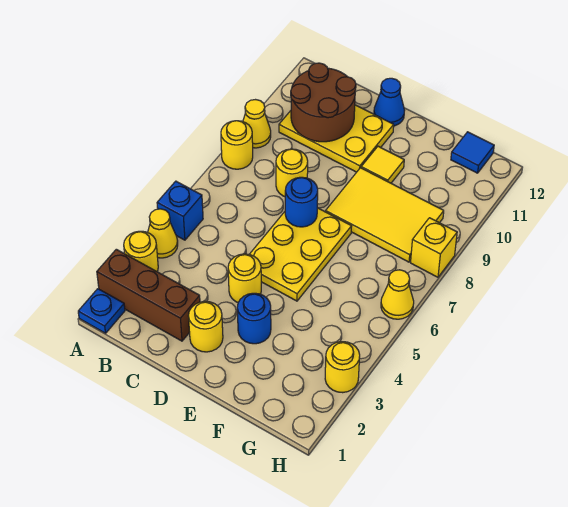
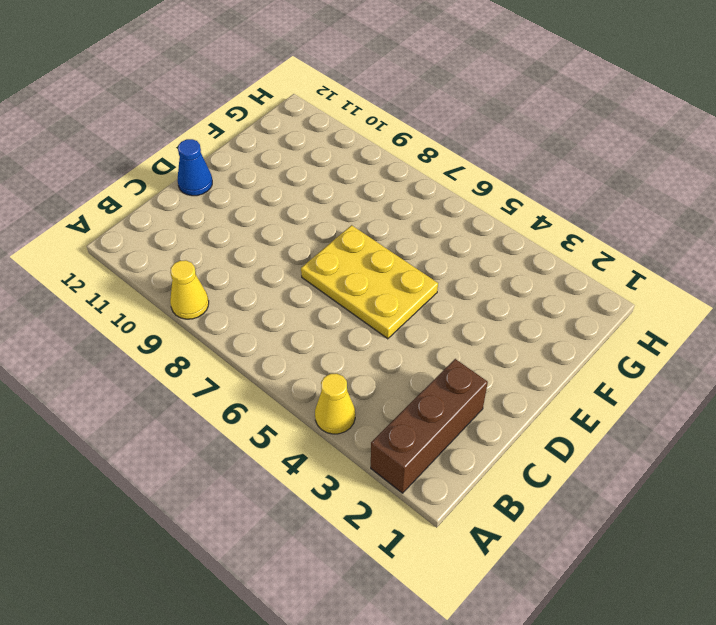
none -> blue 1x1 plate [78,289,125,333]
none -> yellow 1x1 round brick [124,231,158,272]
none -> blue 1x1 brick [157,181,203,240]

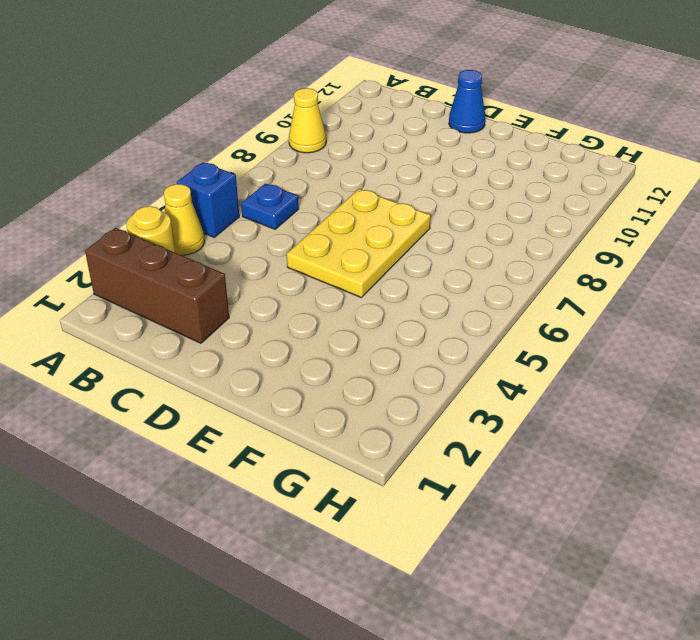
blue 1x1 plate [241,184,299,229] -> blue 1x1 plate moved to [78,289,125,333]
none -> yellow 1x1 round brick [221,121,253,169]
none -> yellow 2x3 plate [279,105,394,172]
none -> yellow 1x1 round brick [276,149,308,197]

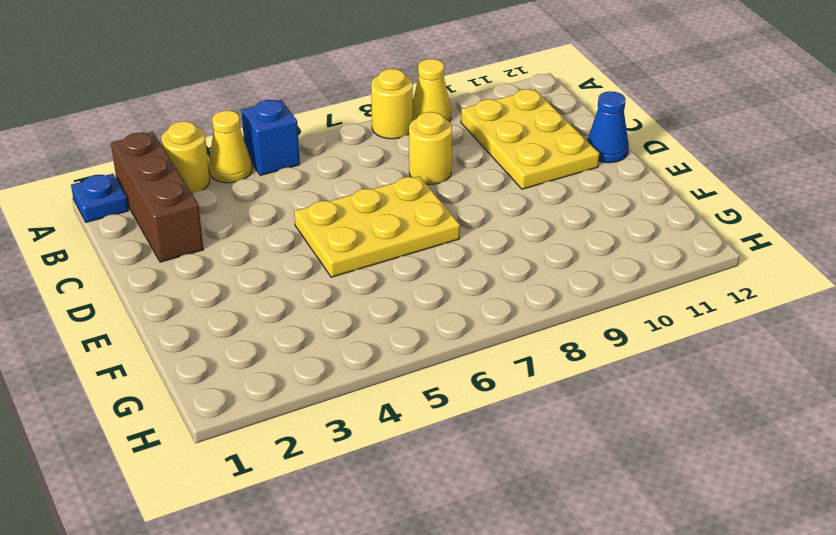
none -> yellow 1x1 round brick [189,301,223,352]
none -> yellow 1x1 round brick [228,254,261,302]
none -> blue 1x1 round brick [237,293,271,344]

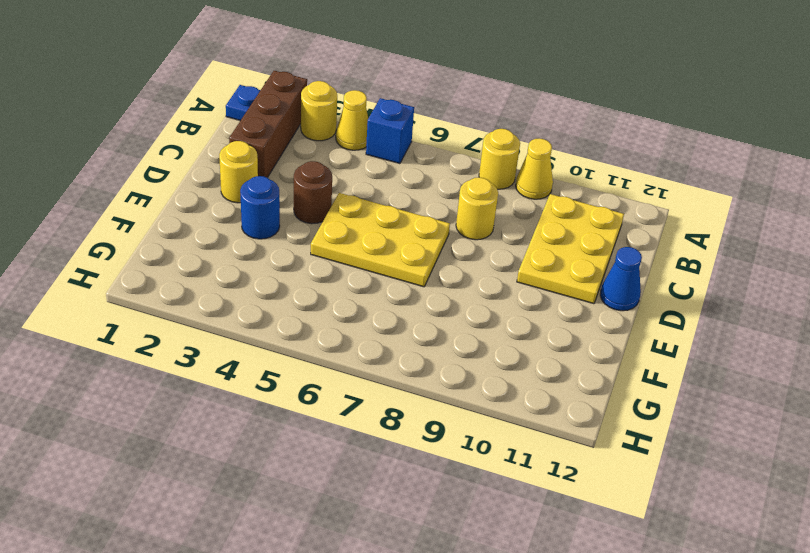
brown 1x1 round brick [294,161,332,224] -> yellow 1x1 round brick [228,254,261,302]
none -> yellow 2x3 tile [326,168,444,262]
none -> yellow 1x1 tile [361,146,404,183]
none -> blue 1x1 tile [451,132,494,173]

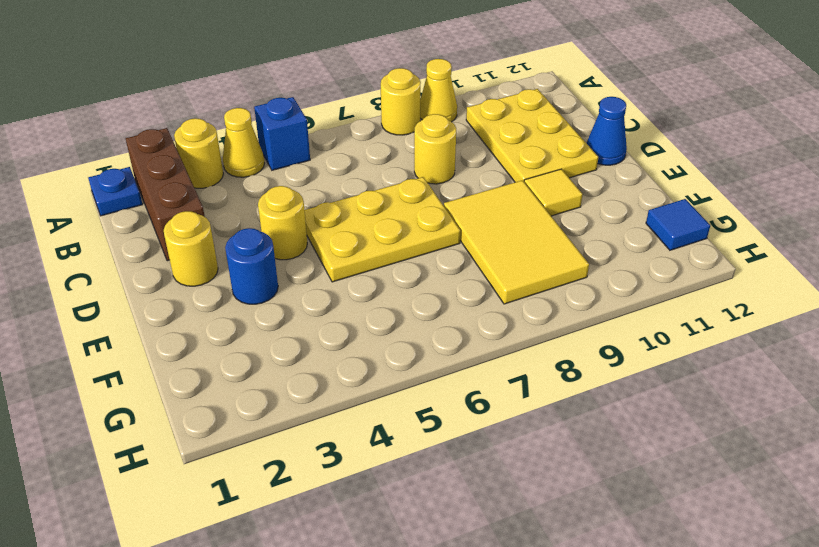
none -> yellow 1x1 round brick [325,342,360,393]
none -> yellow 1x1 cone [381,270,414,319]
none -> yellow 1x1 brick [411,218,457,277]

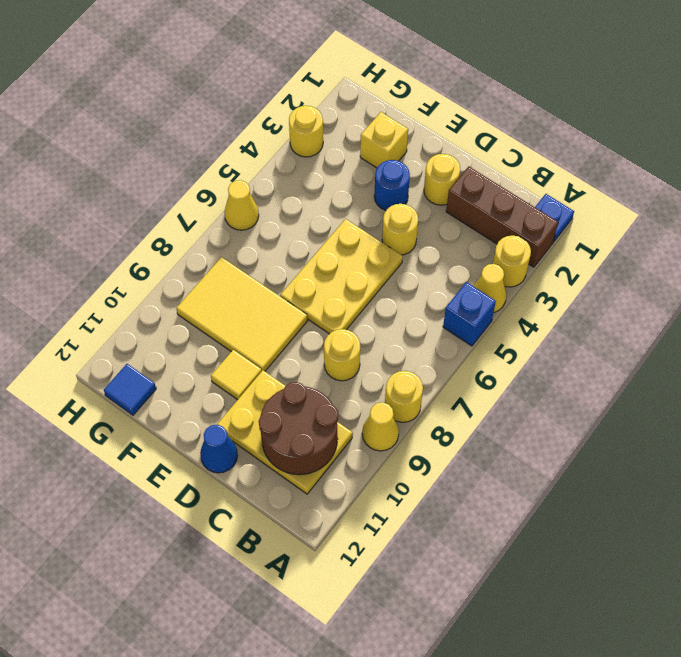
yellow 1x1 brick [360,112,408,168] -> yellow 1x1 brick moved to [411,218,457,277]
none -> blue 1x1 round brick [285,177,318,227]

